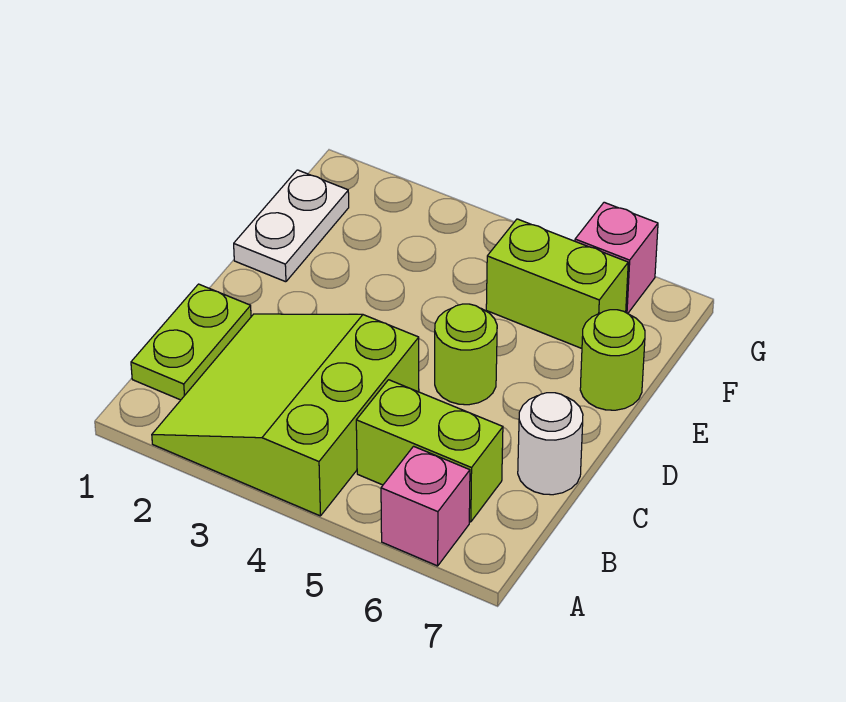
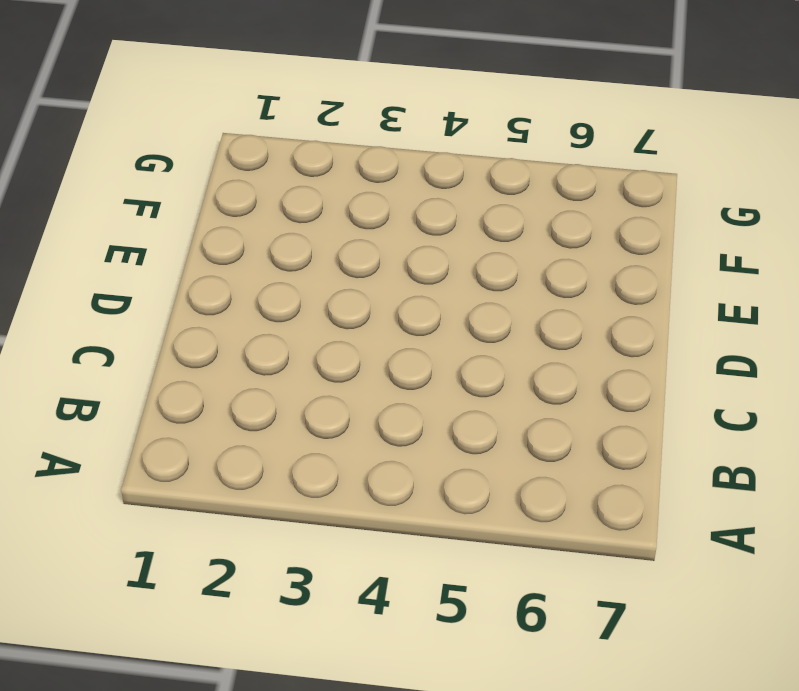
none -> lime 3x3 slope [152,314,419,516]
none -> pink 1x1 brick [381,446,470,566]

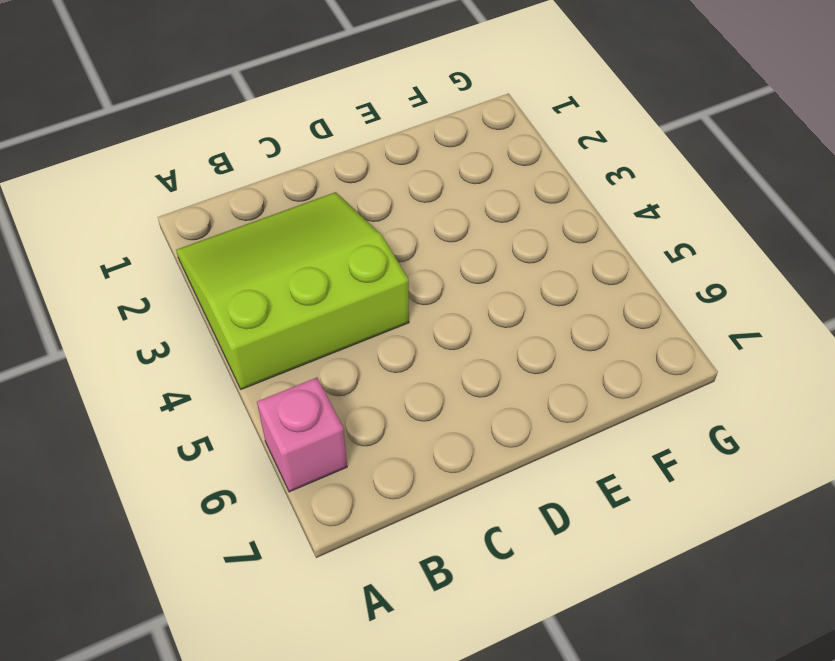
none -> lime 1x2 plate [131,284,251,400]
none -> lime 1x2 brick [356,380,503,522]

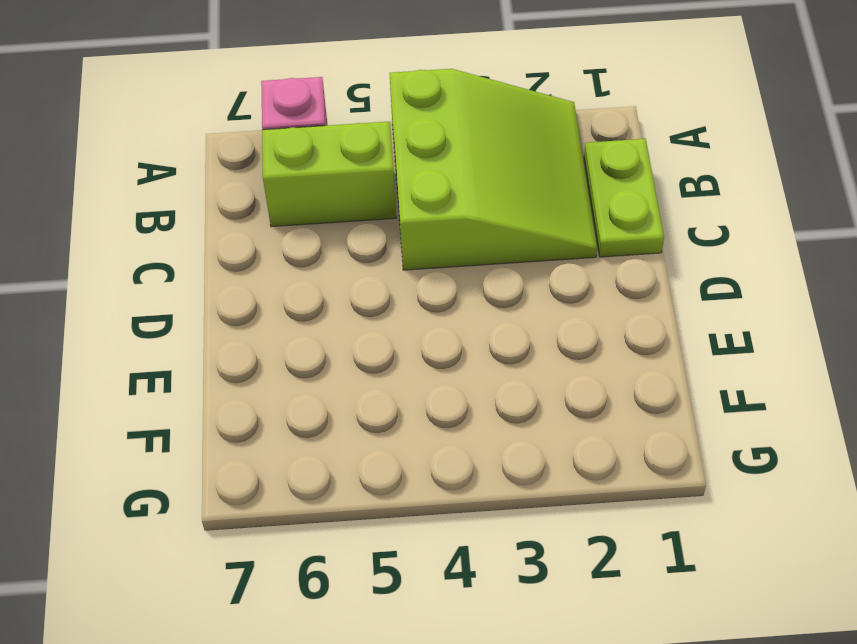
none -> white 1x1 round brick [518,393,583,495]
none -> lime 1x1 round brick [435,304,497,405]

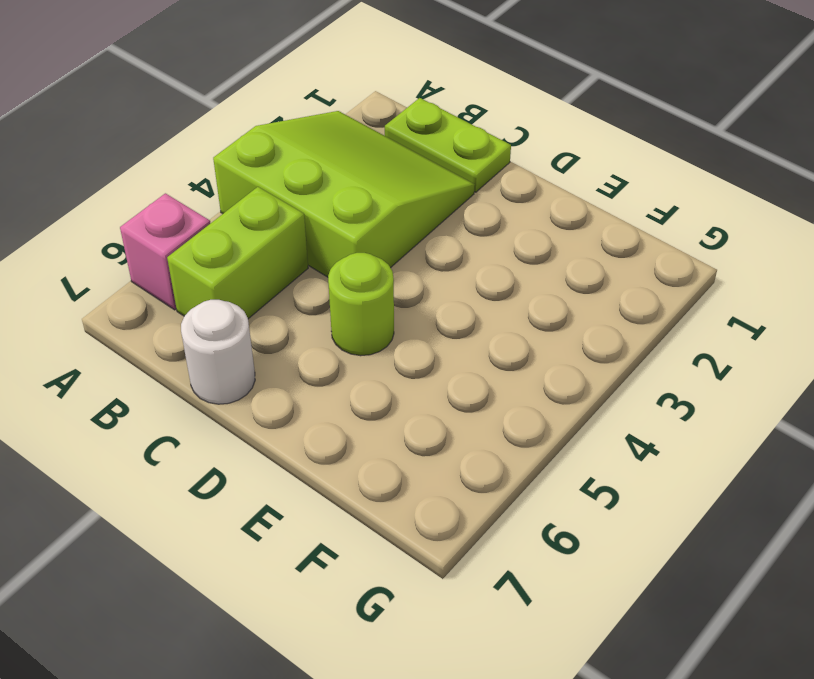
none -> white 1x2 plate [234,170,349,282]
none -> lime 1x1 round brick [580,310,645,410]

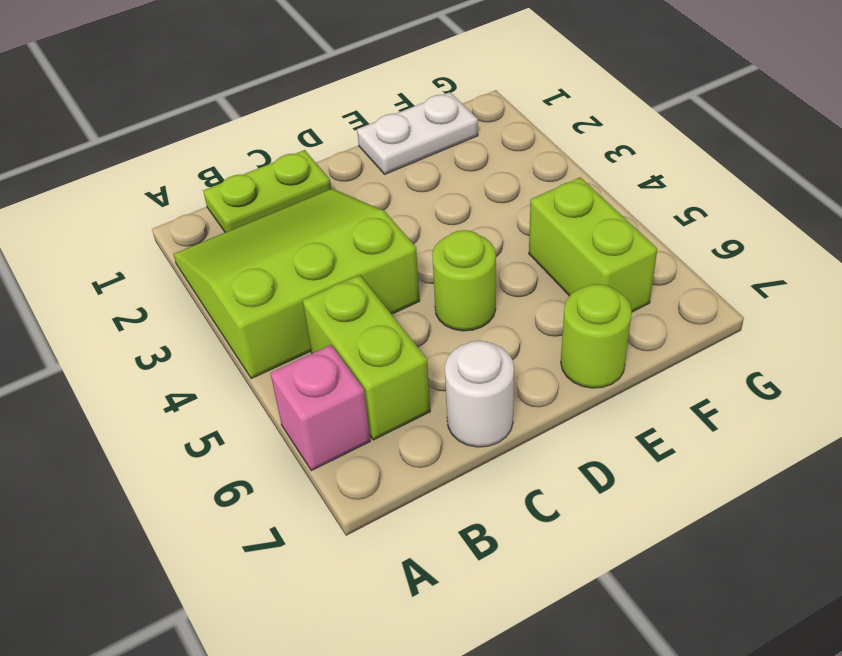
none -> pink 1x1 brick [575,202,658,314]

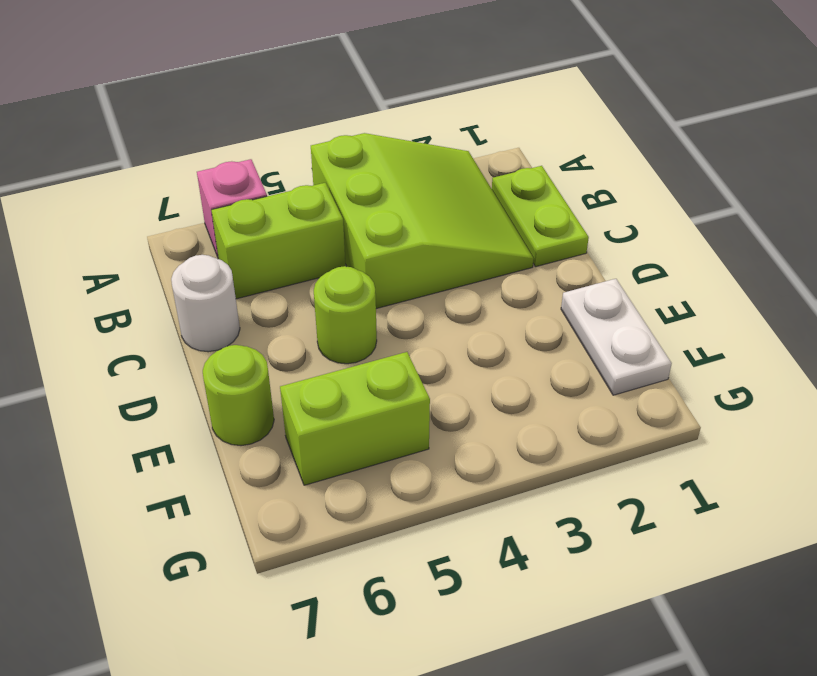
none -> pink 1x1 brick [575,202,658,314]

